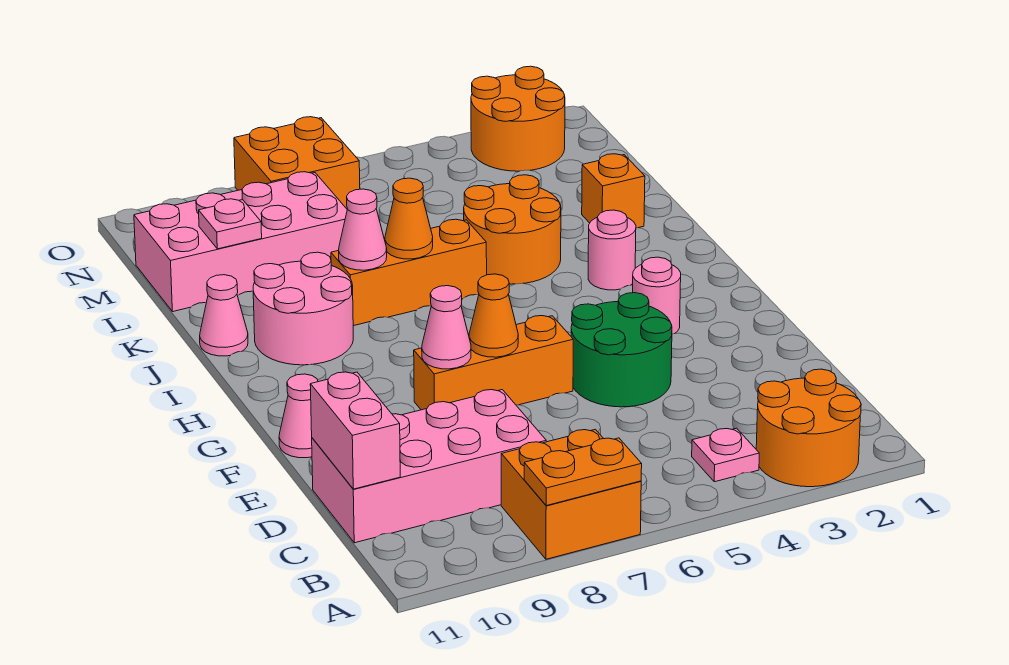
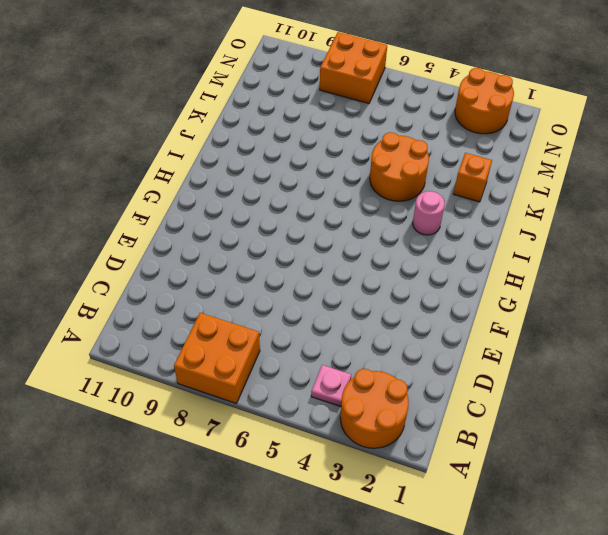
none -> pink 2x4 brick [312,390,546,543]
none -> green 2x2 round brick [571,293,672,407]
none -> orange 1x3 brick [414,316,573,410]

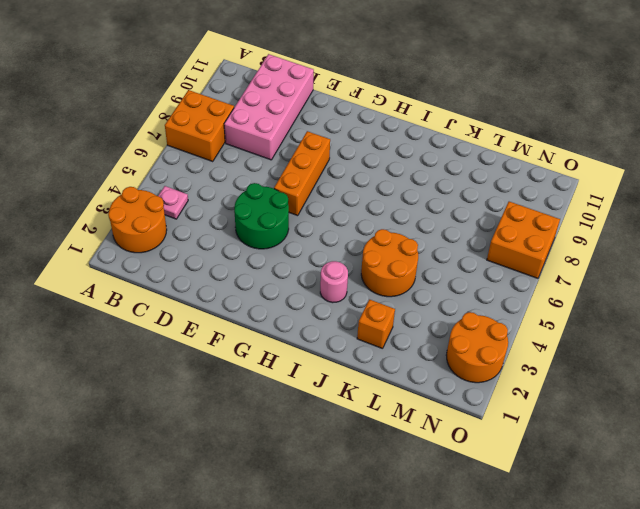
none -> pink 1x1 cone [279,374,318,458]
none -> pink 1x1 round brick [633,257,681,334]
none -> pink 2x2 round brick [253,252,353,365]

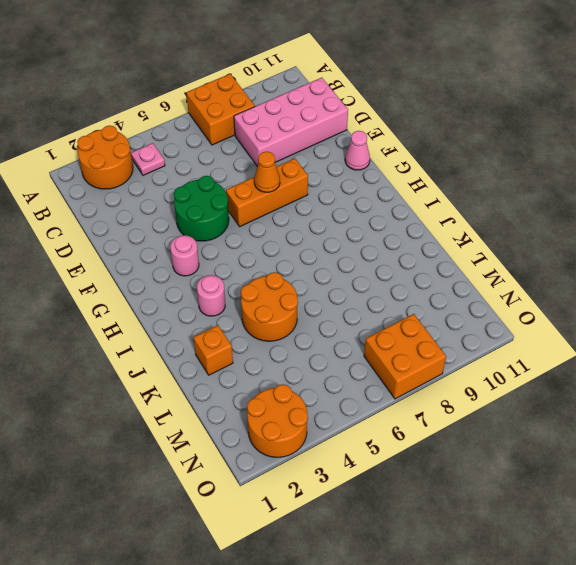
none -> pink 2x2 round brick [253,252,353,365]
none -> orange 1x3 brick [331,219,487,326]
none -> pink 1x1 cone [200,275,248,356]

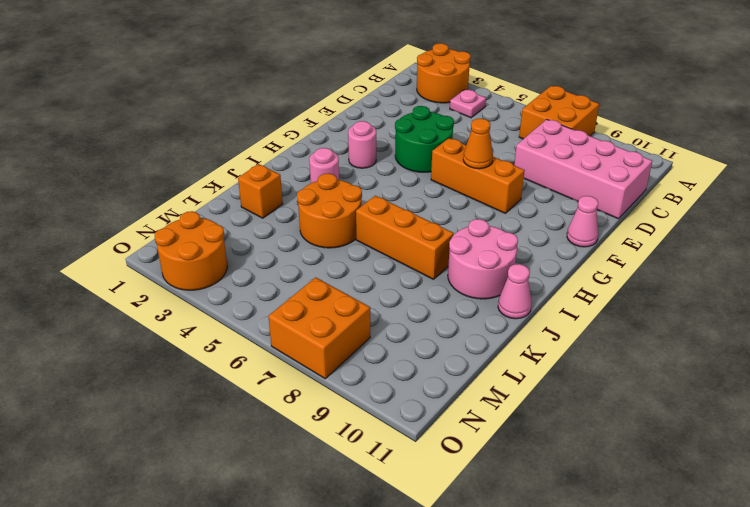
none -> pink 2x4 brick [134,172,347,312]
none -> orange 1x2 plate [524,438,642,506]
none -> pink 1x2 brick [310,372,400,489]

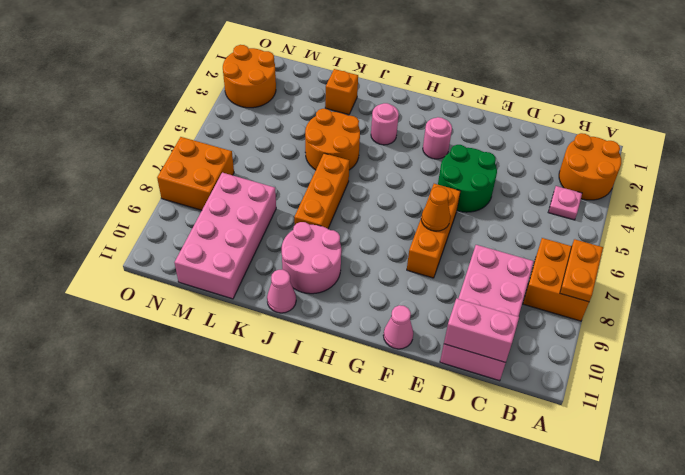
none -> pink 1x1 cone [422,286,471,369]
none -> orange 1x1 cone [385,178,433,259]
none -> pink 1x1 cone [339,189,387,270]

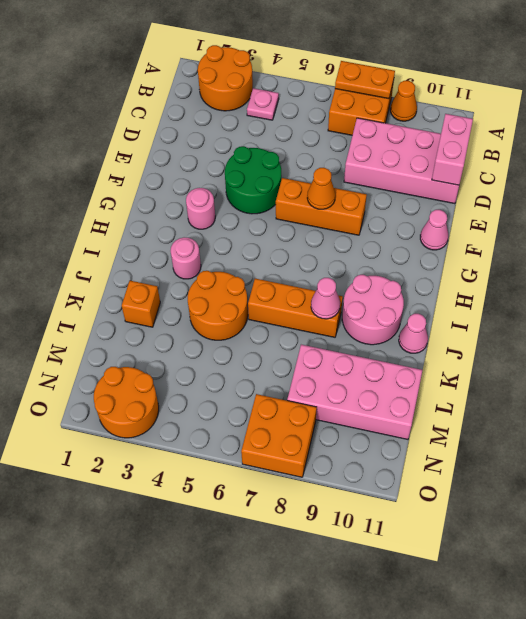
orange 1x1 cone [390,81,417,121] -> orange 1x1 cone moved to [385,178,433,259]
none -> pink 1x1 cone [422,286,471,369]
none -> pink 1x1 plate [199,199,262,249]

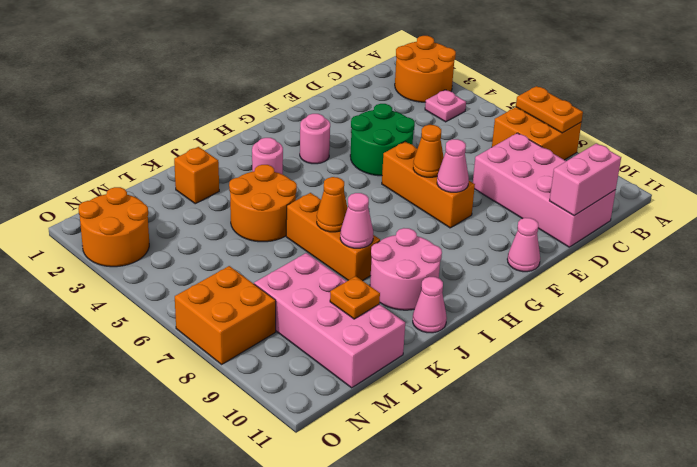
orange 1x1 plate [330,276,380,319] -> pink 1x1 plate [199,199,262,249]

